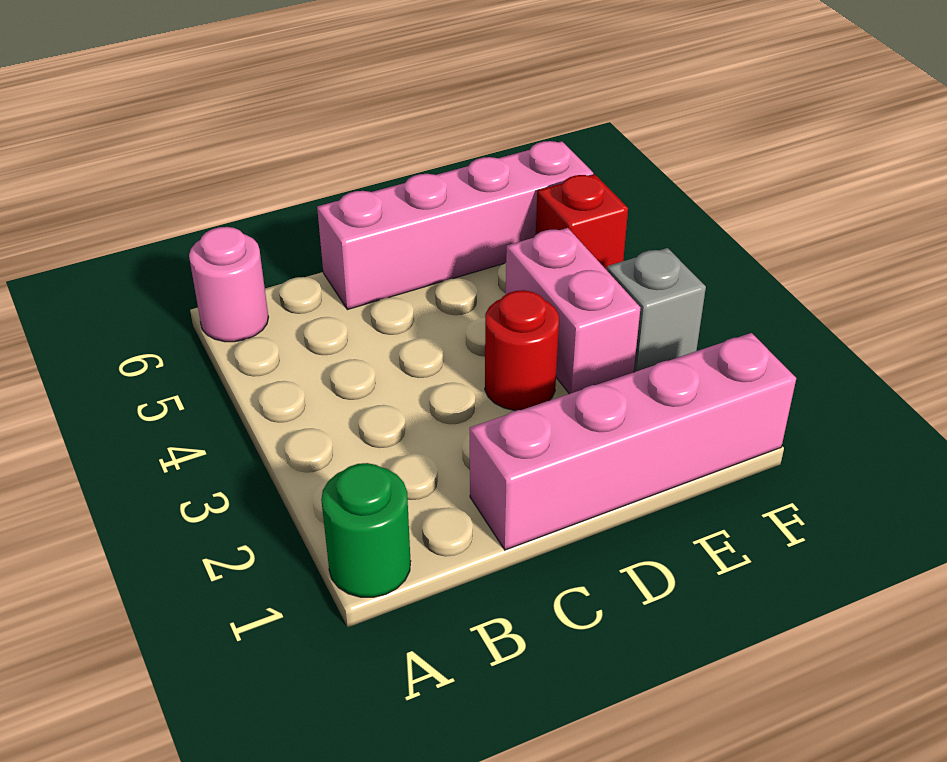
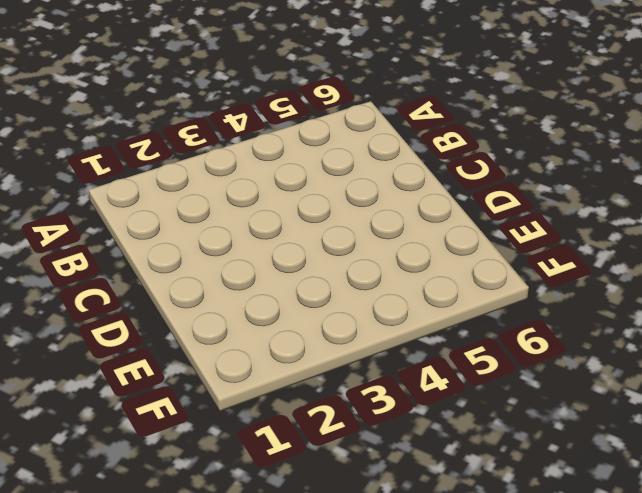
none -> green 1x1 round brick [321,463,411,597]
none -> pink 1x1 round brick [189,227,268,342]

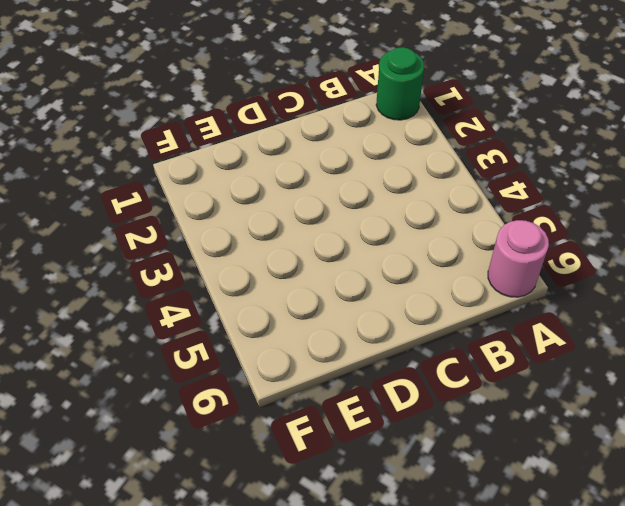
none -> pink 1x4 brick [470,333,796,550]
none -> pink 1x4 brick [317,141,593,310]

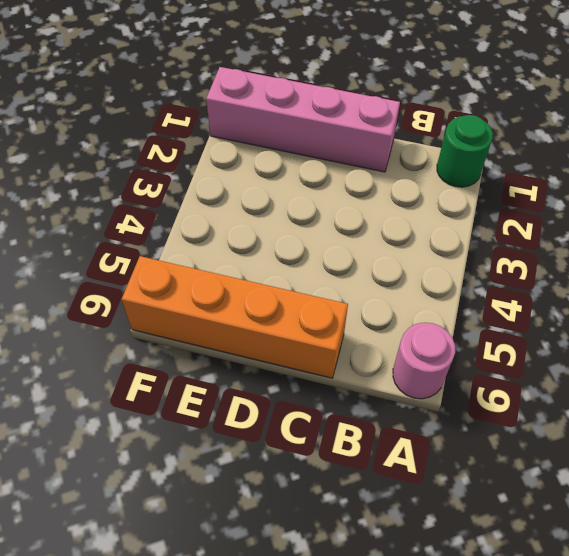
orange 1x4 brick [122,256,348,378] -> pink 1x4 brick [317,141,593,310]
none -> red 1x1 round brick [485,290,559,411]
none -> pink 1x2 brick [506,228,640,394]

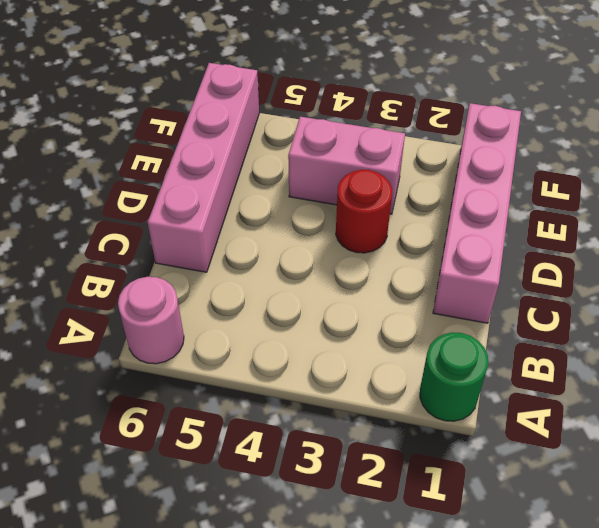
none -> grey 1x1 brick [607,248,706,372]
none -> red 1x1 brick [536,174,628,270]

